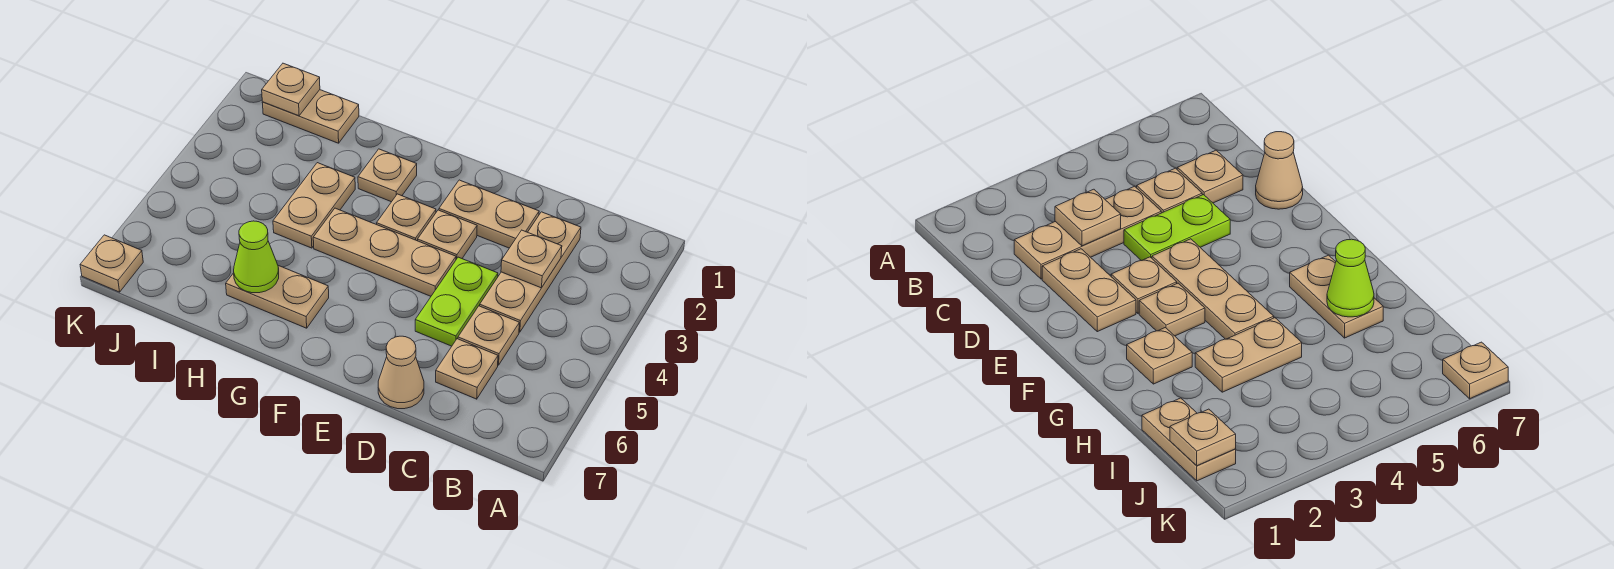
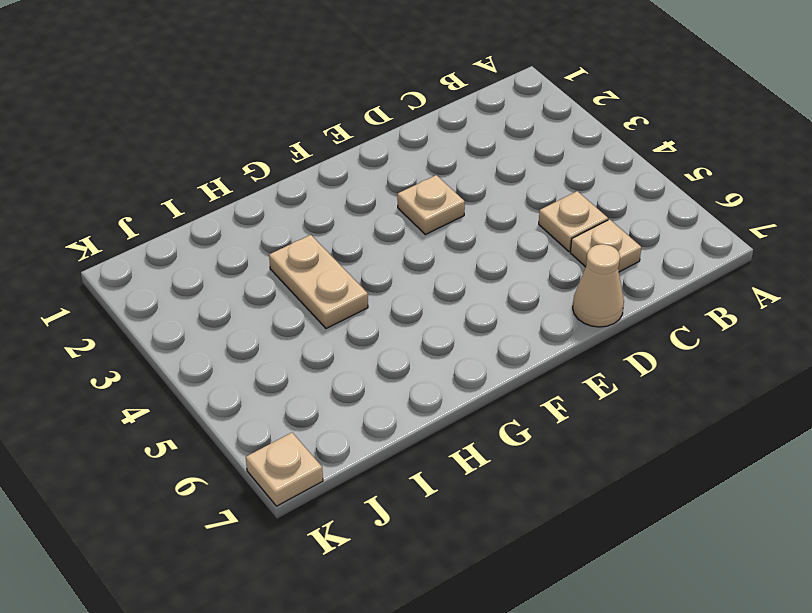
none -> tan 1x3 plate [480,212,581,332]
none -> tan 1x2 plate [439,180,539,248]
none -> lime 1x2 plate [415,257,498,346]

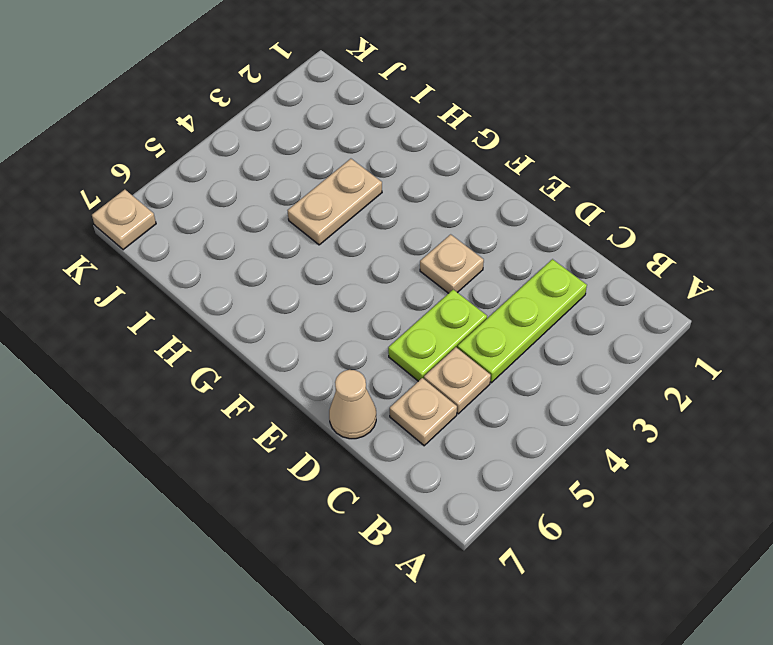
lime 1x3 plate [457,259,587,383] -> tan 1x3 plate [480,212,581,332]
none -> tan 1x2 plate [439,180,539,248]
none -> tan 1x3 plate [313,208,456,296]
none -> tan 1x1 plate [377,194,436,241]

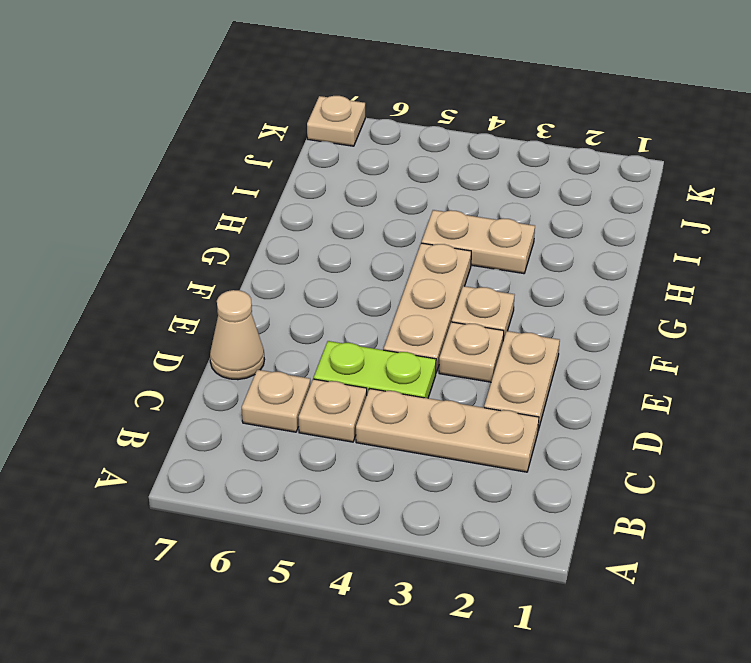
none -> tan 1x1 plate [358,149,417,202]
none -> tan 1x2 plate [226,266,329,328]
none -> tan 1x2 plate [262,90,359,143]

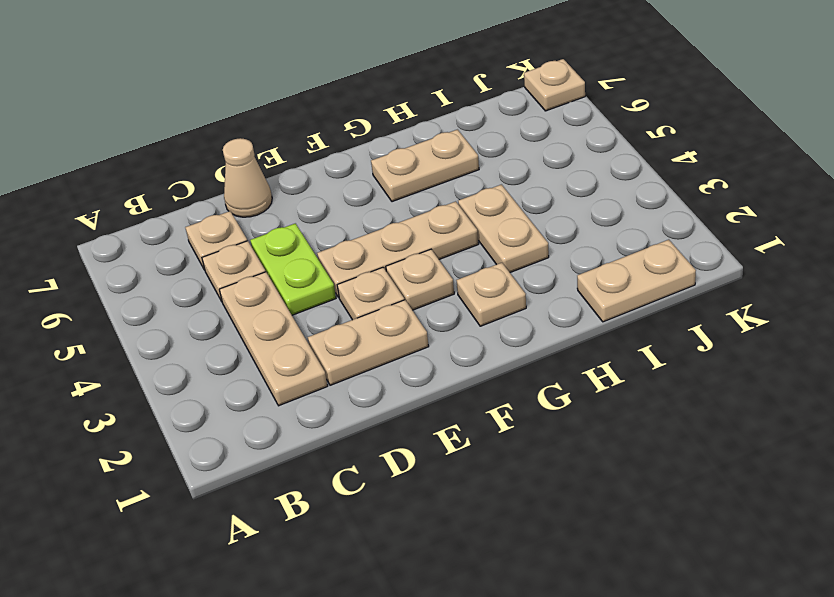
none -> tan 1x1 plate [501,230,562,288]
none -> lime 1x1 cone [234,221,279,293]
none -> tan 1x1 plate [262,63,320,116]

